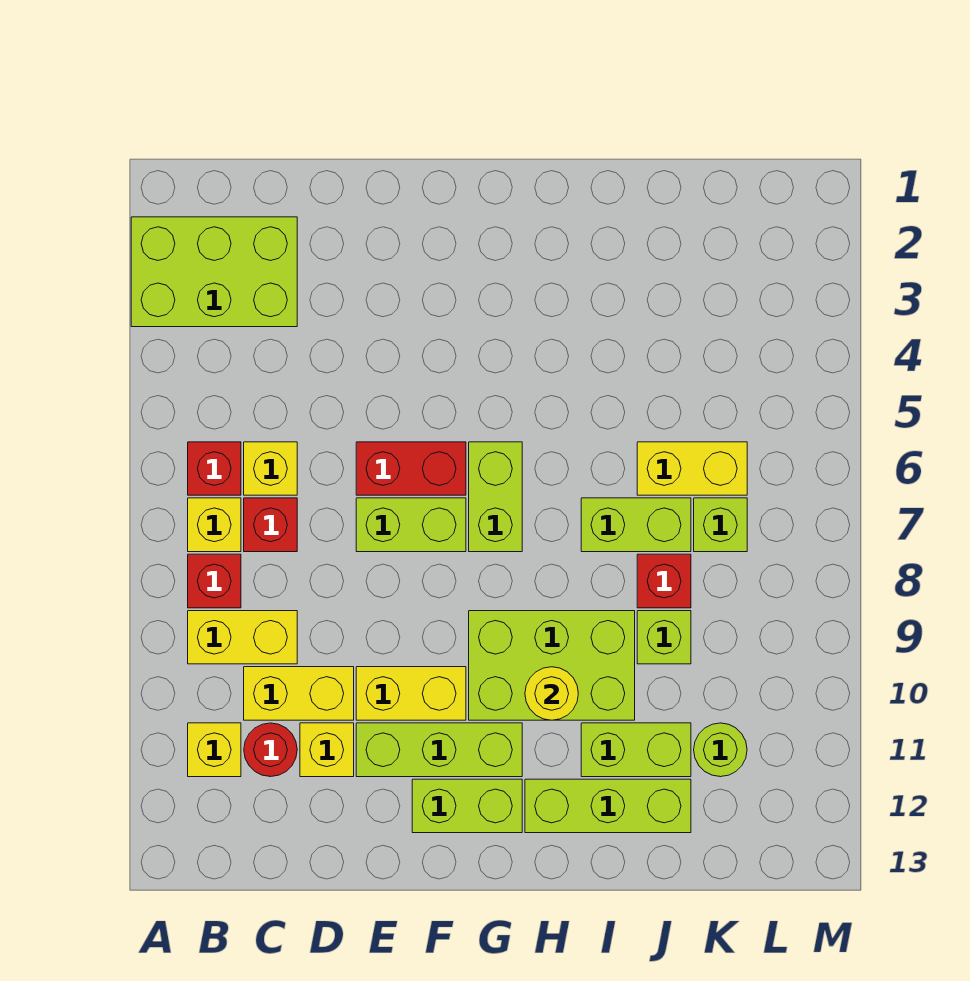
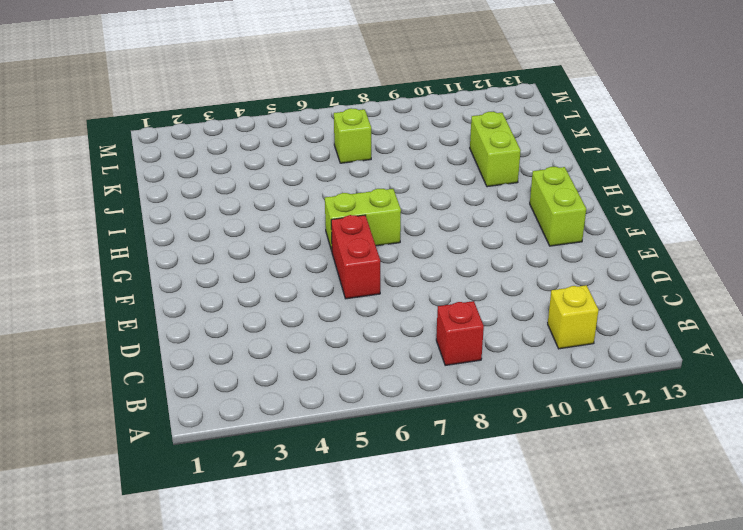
none -> lime 2x3 brick [131,217,297,327]
none -> red 1x1 brick [188,442,241,495]
none -> yellow 1x1 brick [188,498,241,552]

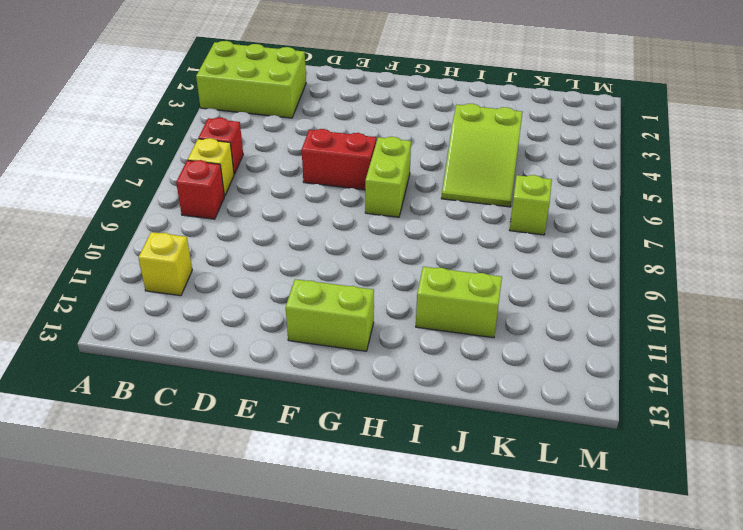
lime 2x3 slope [441,104,523,207] -> yellow 1x2 brick [637,442,747,495]
none -> yellow 1x2 brick [188,611,297,664]
none -> yellow 1x1 brick [244,442,297,495]
none -> red 1x1 brick [244,498,297,552]

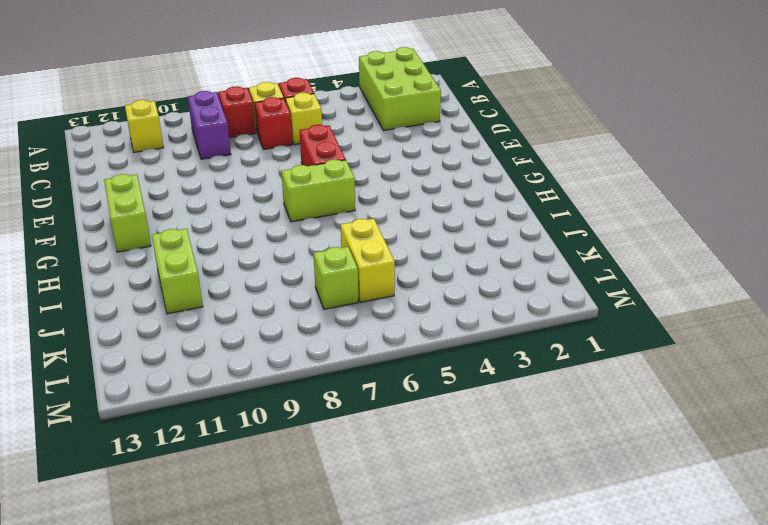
purple 1x2 brick [188,91,231,159] -> yellow 1x2 brick [188,611,297,664]
none -> yellow 1x2 brick [244,667,354,720]
none -> red 1x1 round brick [244,723,297,777]
none -> yellow 1x1 brick [300,723,354,777]

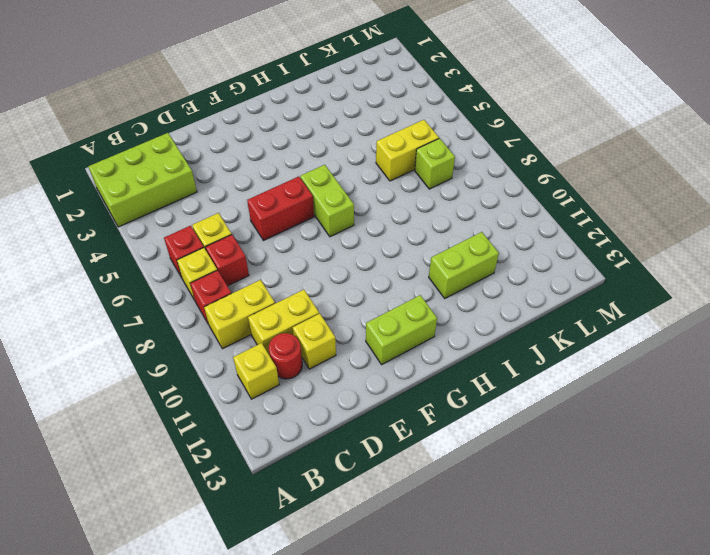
none -> lime 1x2 brick [356,498,466,552]
none -> yellow 1x2 brick [356,667,466,720]
none -> lime 1x3 brick [356,723,522,777]

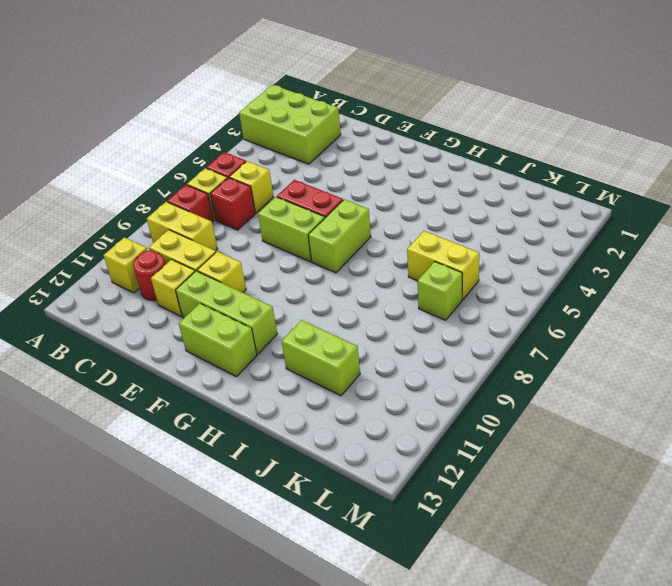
yellow 1x1 brick [197,252,246,292] -> yellow 1x2 brick [356,667,466,720]
none -> lime 2x3 brick [469,611,635,720]
none -> lime 1x3 brick [525,779,691,833]
none -> lime 1x2 brick [581,498,691,552]

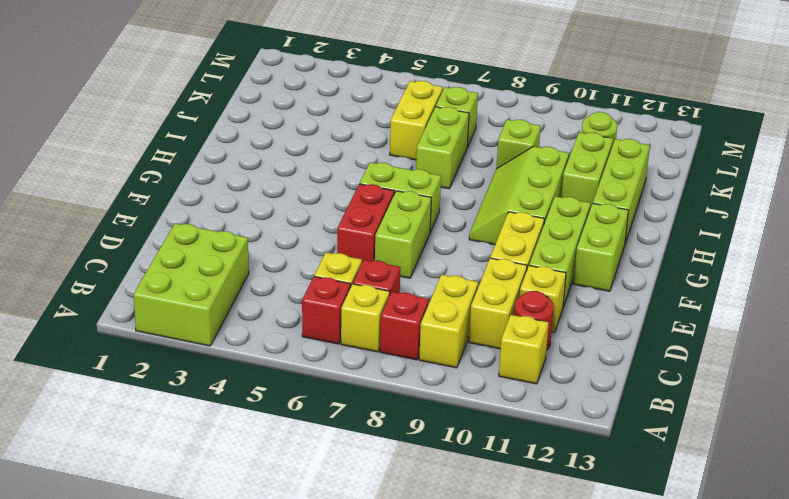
lime 2x3 slope [469,146,569,245] -> lime 2x3 brick [469,611,635,720]
none -> red 1x1 brick [637,554,691,608]
none -> yellow 1x1 round brick [525,667,578,720]

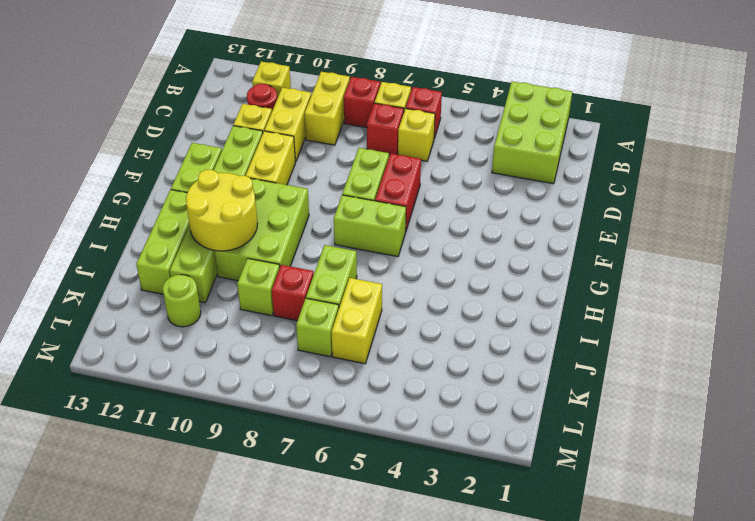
yellow 2x2 round brick [186,170,258,251] -> yellow 1x1 round brick [525,667,578,720]

